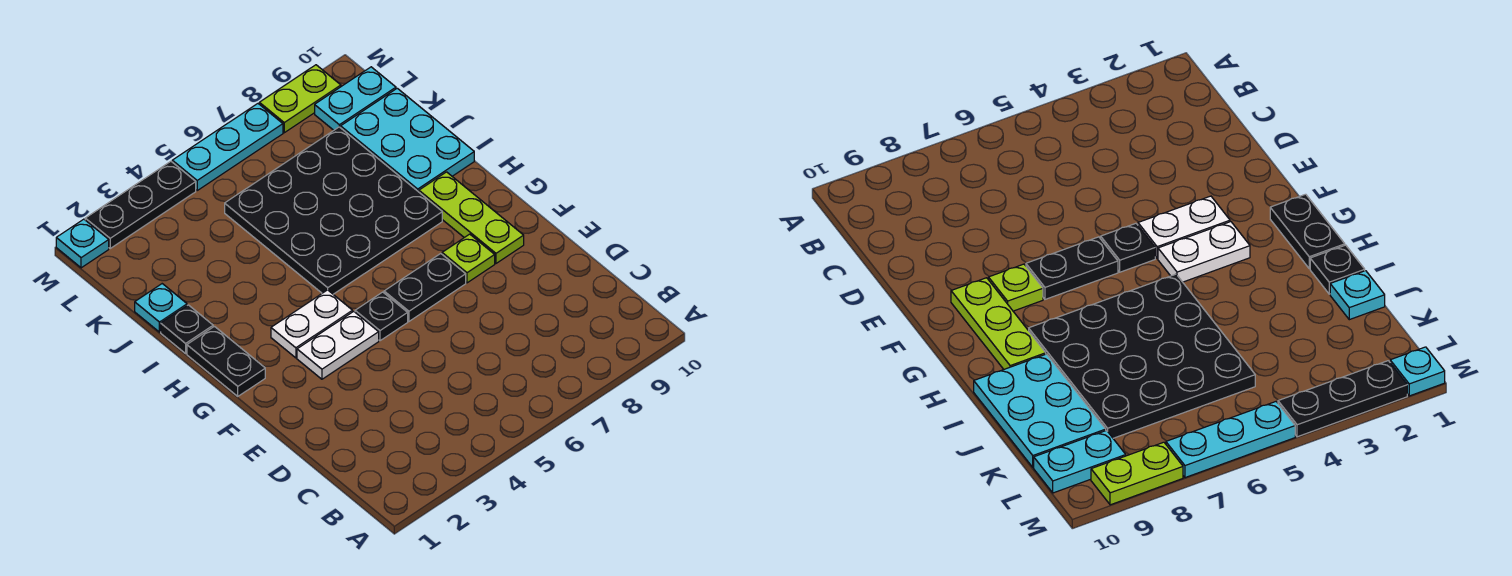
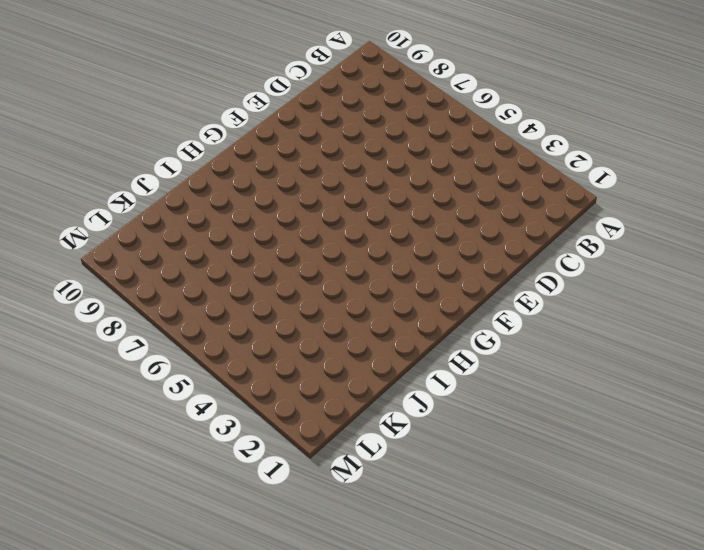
none -> white 1x2 plate [297,311,379,379]
none -> black 1x1 plate [355,292,408,341]
none -> black 1x2 plate [384,254,466,321]

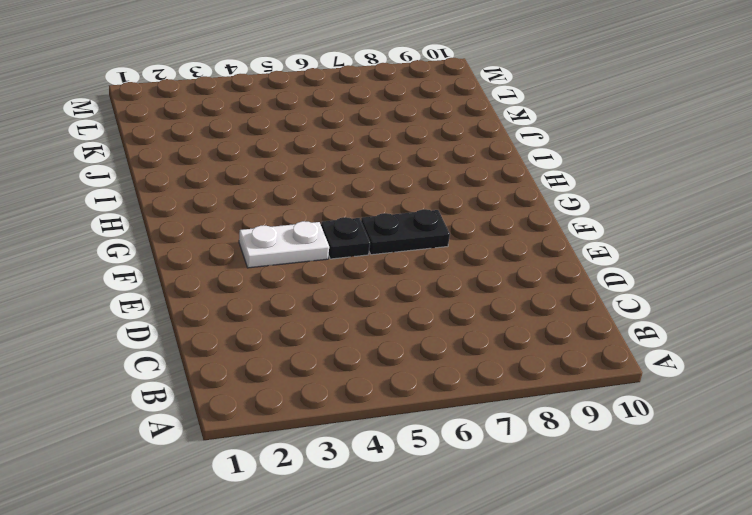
none -> lime 1x1 plate [442,234,495,283]
none -> lime 1x3 plate [419,172,524,263]
none -> black 1x2 plate [187,326,265,396]

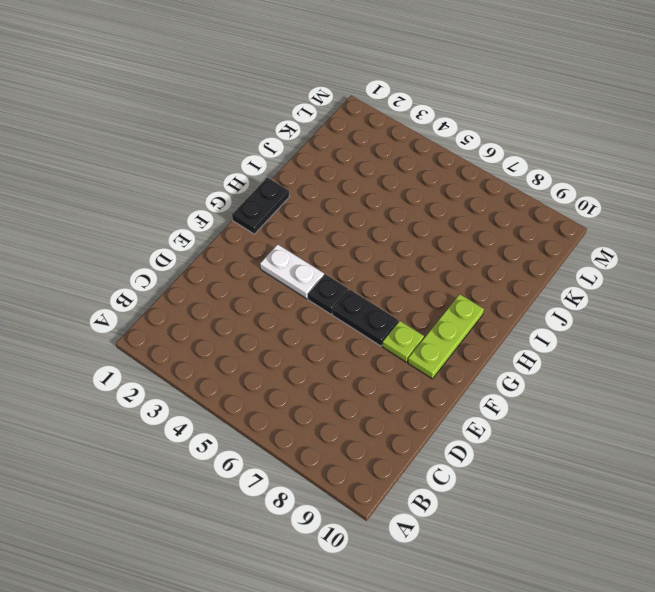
none -> white 1x2 plate [271,290,352,358]
none -> black 4x4 plate [225,127,442,294]
none -> black 1x1 plate [161,305,213,353]

